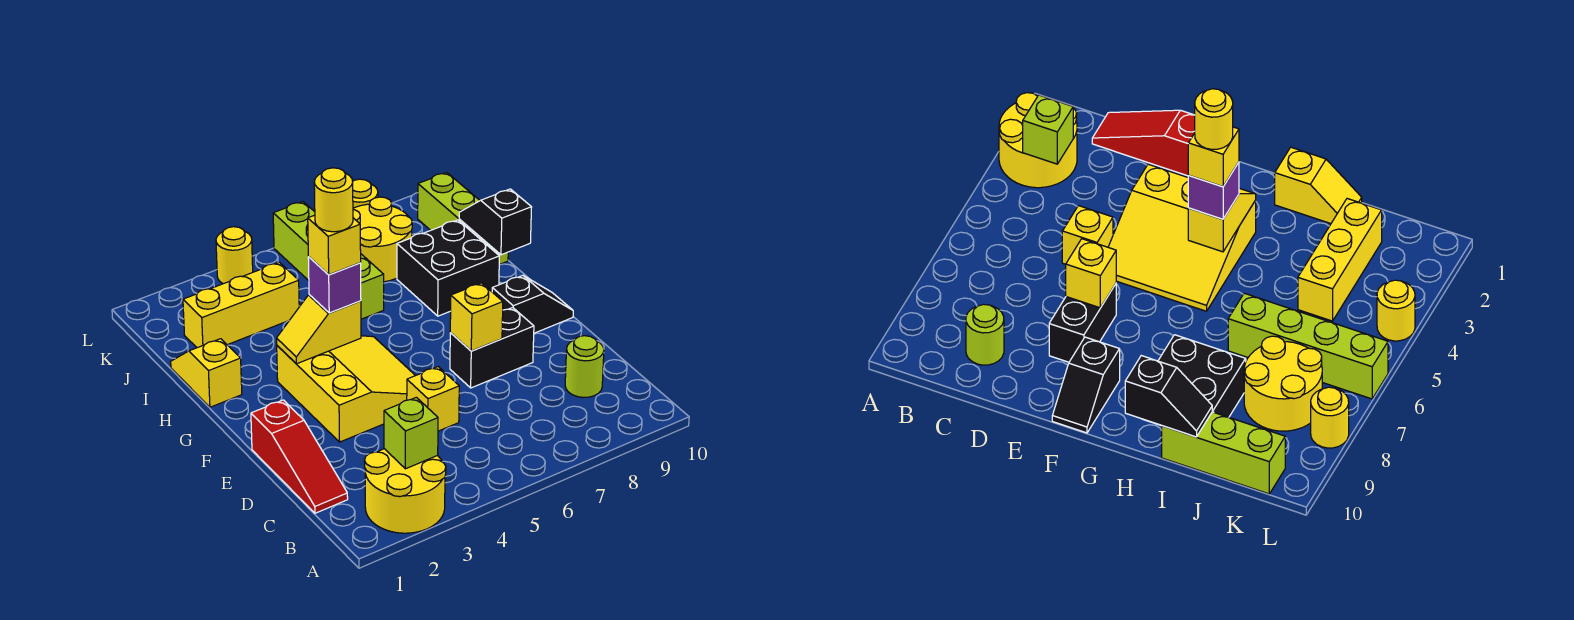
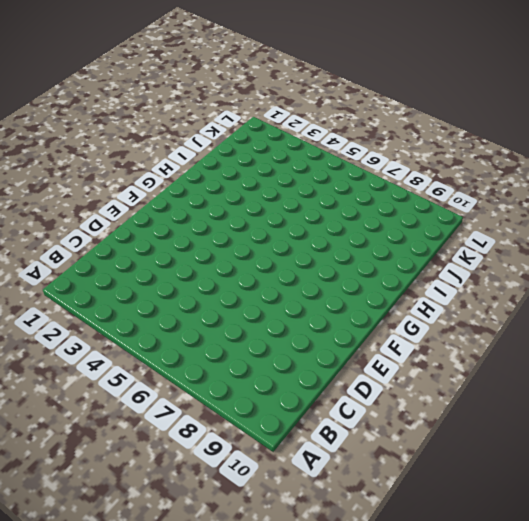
none -> yellow 2x2 round brick [364,449,446,533]
none -> red 1x3 slope [251,400,348,513]
none -> lime 1x1 round brick [565,336,604,397]

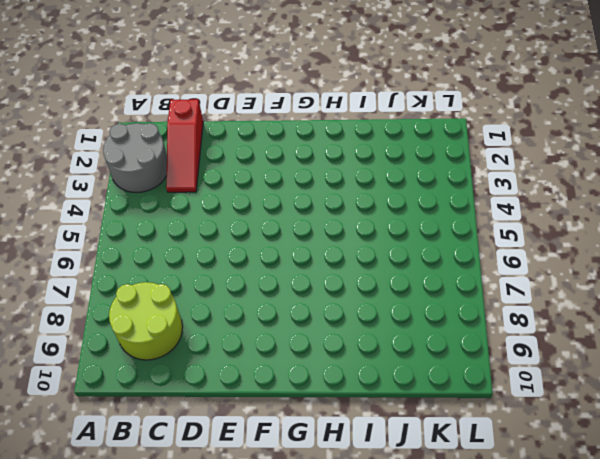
grey 2x2 round brick [103,123,167,193] -> yellow 2x2 round brick [364,449,446,533]
lime 2x2 round brick [109,282,183,360] -> lime 1x1 round brick [565,336,604,397]
red 1x3 slope [166,99,203,192] -> red 1x3 slope turned to [251,400,348,513]
none -> yellow 1x1 brick [407,367,459,431]
none -> yellow 3x3 slope [277,336,415,442]
none -> black 1x2 brick [450,308,534,388]

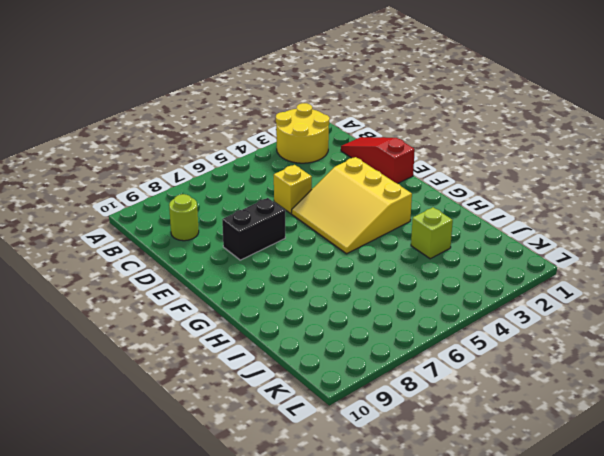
lime 1x1 brick [411,207,453,259] -> lime 1x1 brick moved to [384,397,438,469]
none -> black 1x2 slope [492,276,573,333]
none -> yellow 1x2 slope [171,339,242,407]
none -> black 2x2 brick [397,220,499,316]

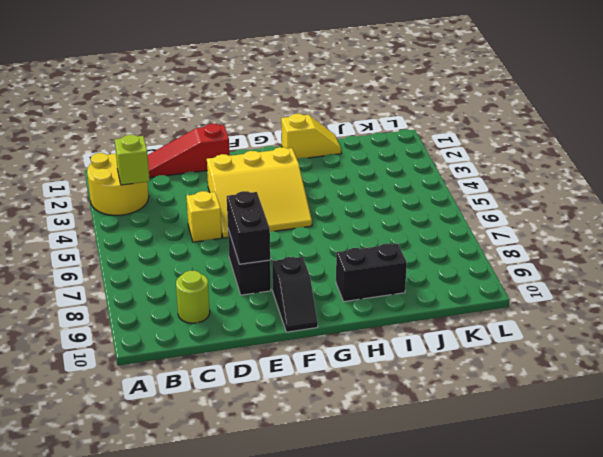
black 1x2 brick [227,191,270,264] -> yellow 1x1 brick [450,283,503,351]
black 1x2 brick [336,244,407,302] -> black 2x2 brick [397,220,499,316]
none -> lime 1x4 brick [273,202,384,319]
none -> lime 1x3 brick [418,173,508,265]
none -> yellow 1x3 brick [183,262,299,348]

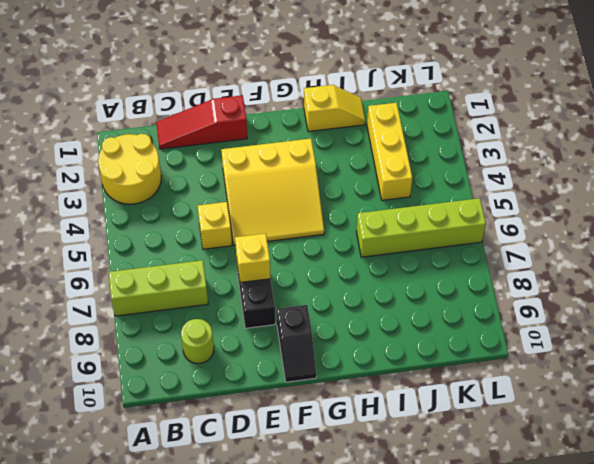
lime 1x3 brick [109,260,208,316] -> lime 1x3 brick moved to [418,173,508,265]
none -> black 2x2 brick [397,220,499,316]
none -> yellow 2x2 round brick [353,197,412,282]
none -> yellow 1x1 round brick [216,227,253,284]

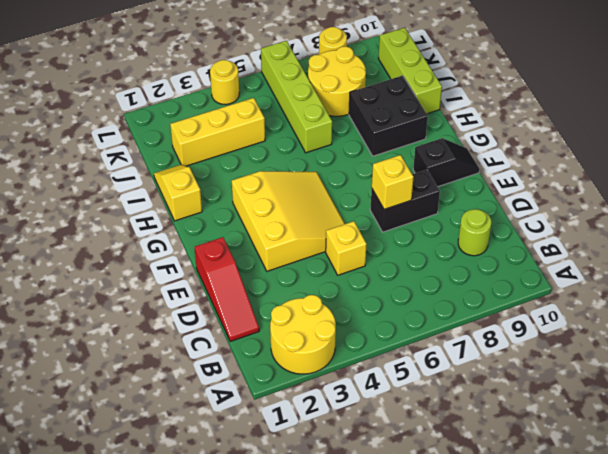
none -> lime 1x1 brick [384,397,438,469]
none -> yellow 1x2 slope [277,295,361,364]
none -> black 1x2 slope [459,189,532,255]

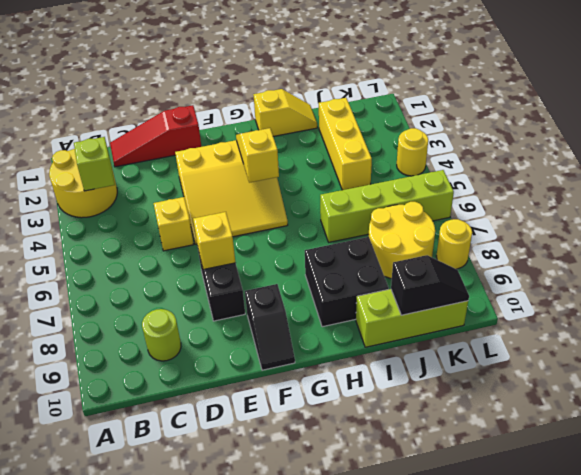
black 1x2 slope [391,255,469,315] -> black 1x2 slope moved to [459,189,532,255]
none -> purple 1x1 brick [308,257,361,313]
none -> yellow 1x1 brick [308,215,361,275]
none -> yellow 1x1 round brick [314,168,353,232]

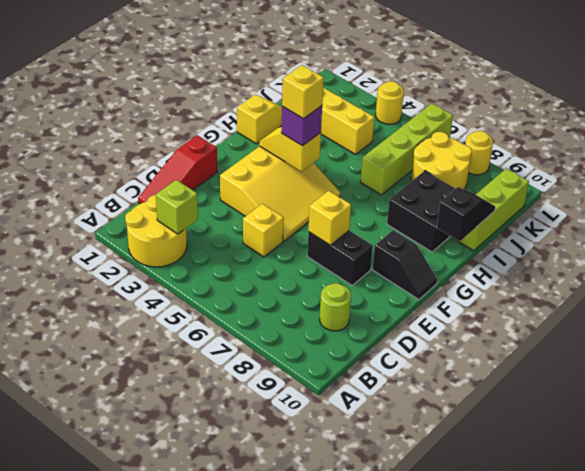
none -> yellow 1x1 round brick [314,168,353,232]

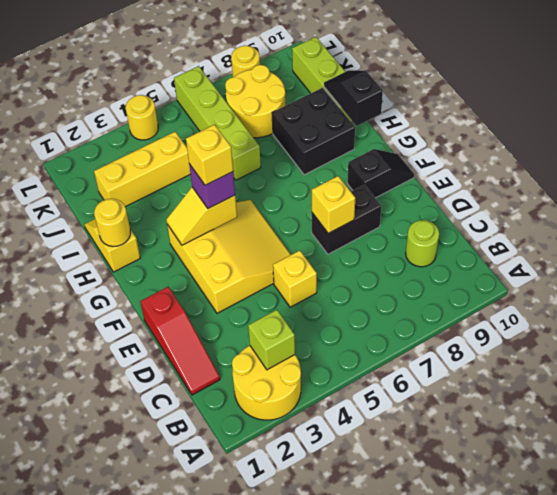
yellow 1x1 round brick [94,199,130,246] -> yellow 1x1 round brick moved to [314,168,353,232]

